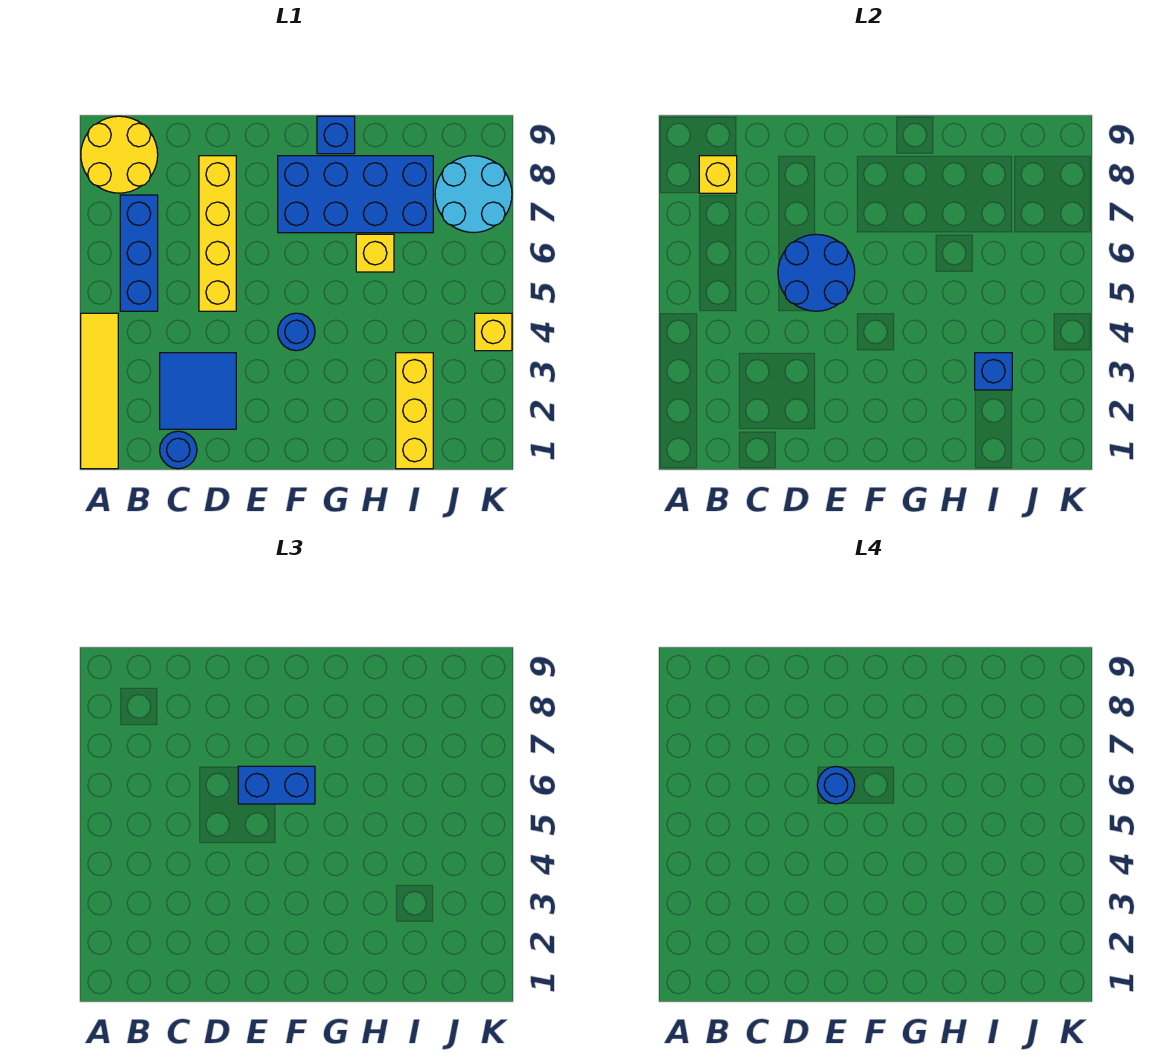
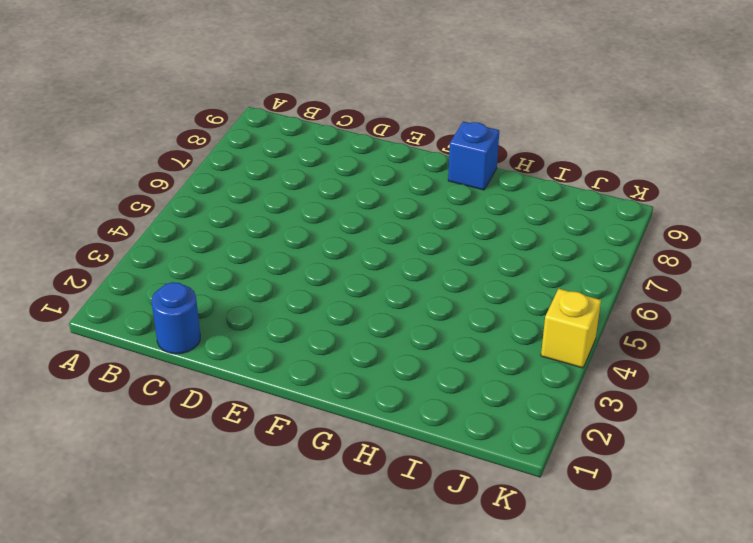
none -> yellow 1x4 tile [81,313,118,469]
none -> yellow 2x2 round brick [81,116,158,193]
none -> blue 1x3 brick [120,195,158,311]

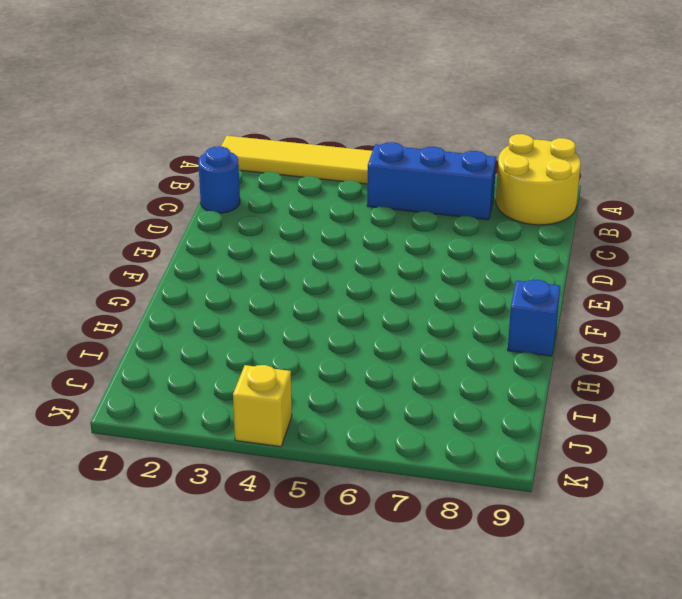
none -> blue 2x2 tile [160,353,236,429]
none -> yellow 1x4 brick [199,156,236,311]
none -> blue 1x1 round brick [278,313,315,351]

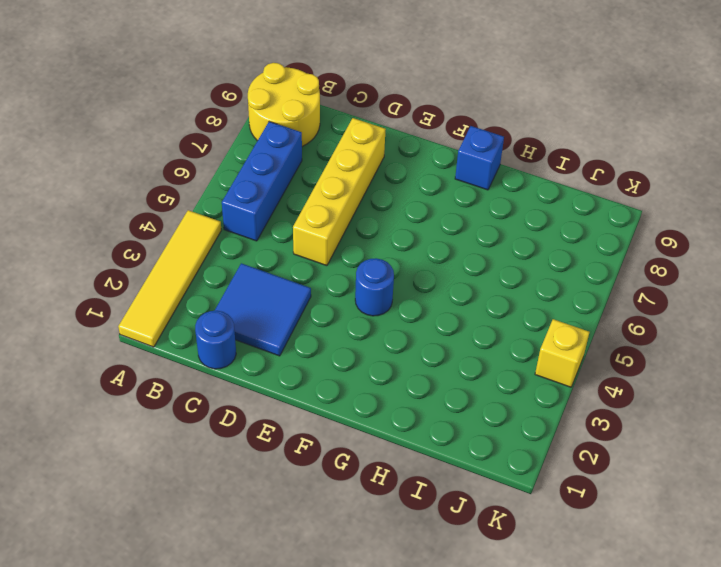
none -> blue 2x4 brick [278,156,433,233]
none -> yellow 1x1 brick [356,234,394,272]
none -> yellow 1x3 brick [396,353,433,469]

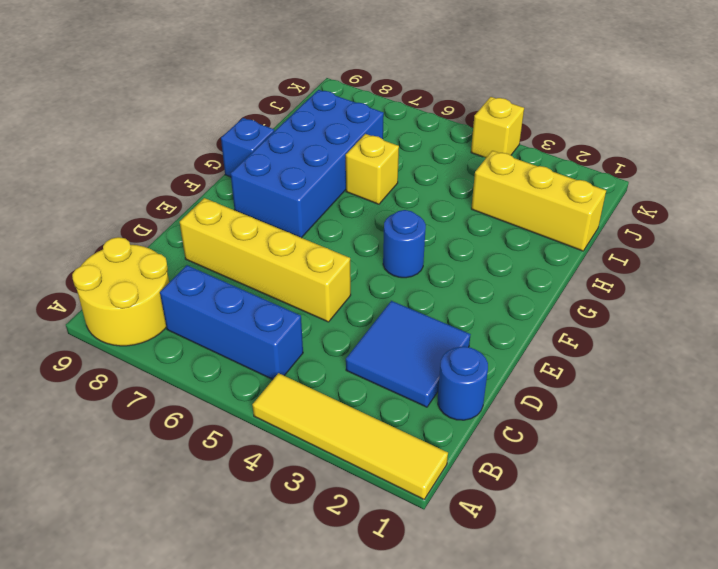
none -> cyan 2x2 round brick [435,156,512,233]
none -> yellow 1x1 brick [699,156,737,193]
none -> blue 2x2 round brick [778,234,855,311]

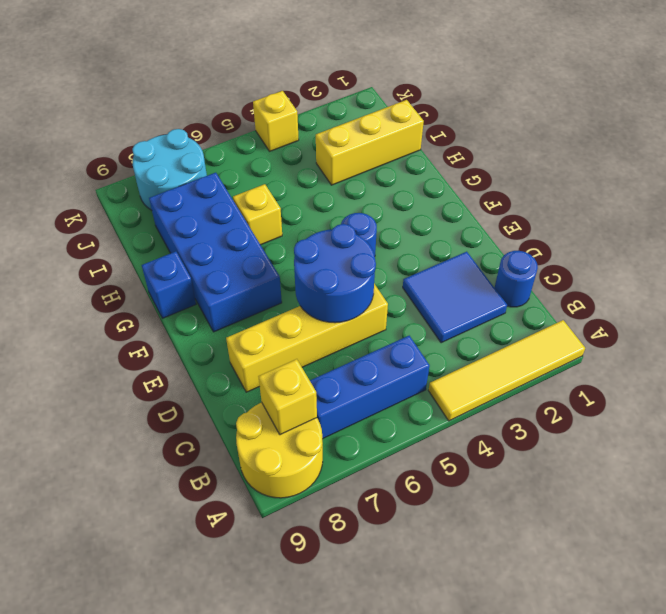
none -> blue 1x1 brick [975,353,1012,390]
none -> blue 1x2 brick [238,766,315,804]
none -> blue 1x1 round brick [817,767,855,804]

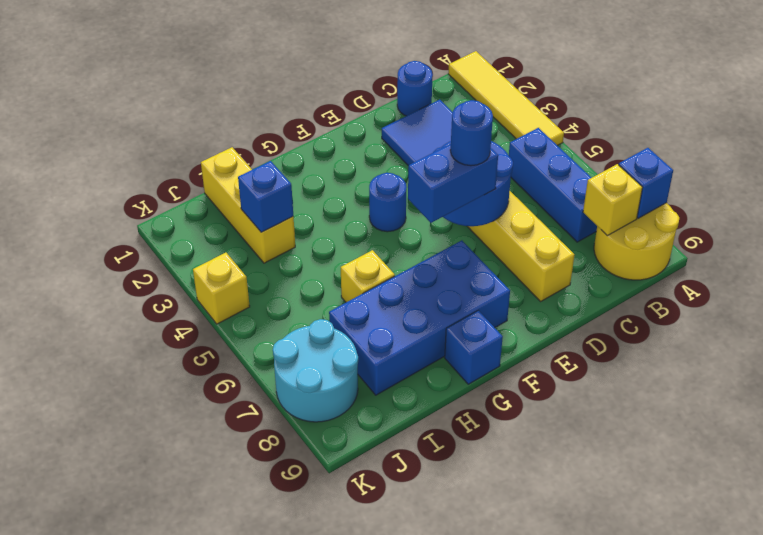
blue 1x1 brick [619,148,673,218] -> none

